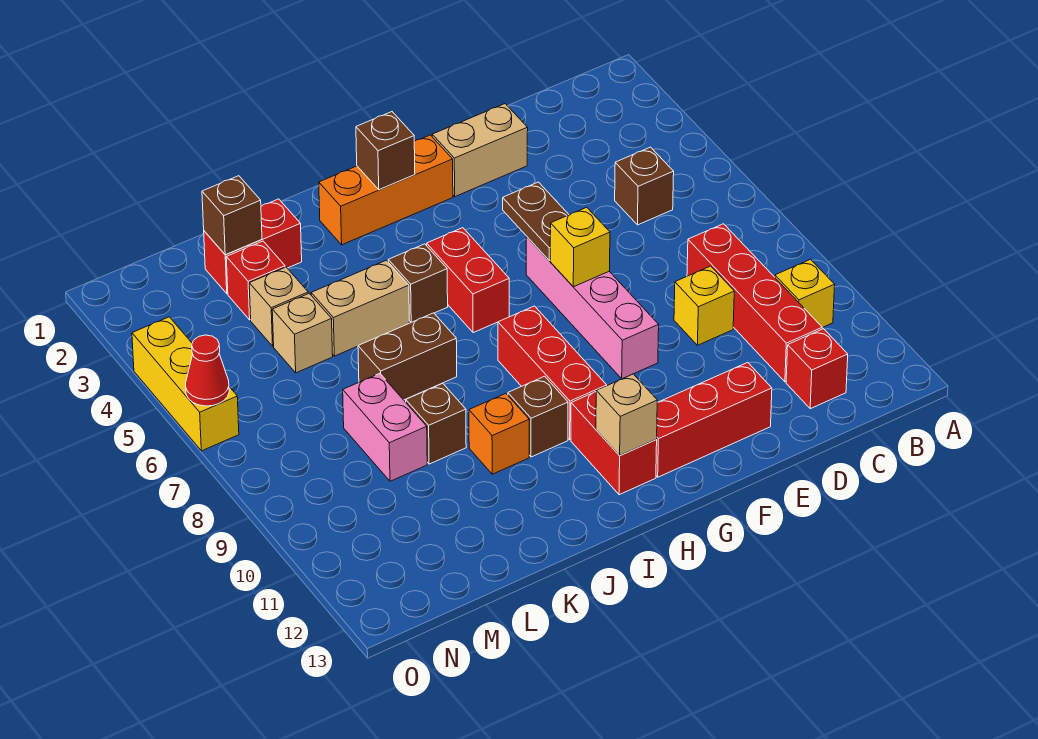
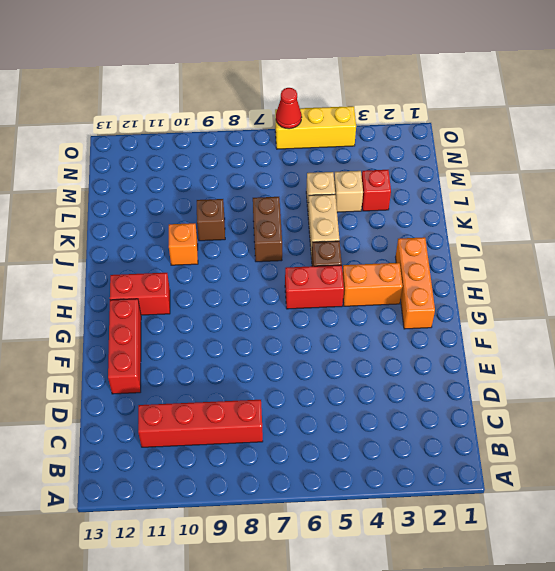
orange 1x2 brick [343,263,402,306] -> none
none -> yellow 1x1 brick [775,259,835,328]
none -> brown 1x1 brick [615,147,674,225]
none -> red 1x1 brick [786,329,848,409]
none -> yellow 1x1 brick [674,266,734,345]

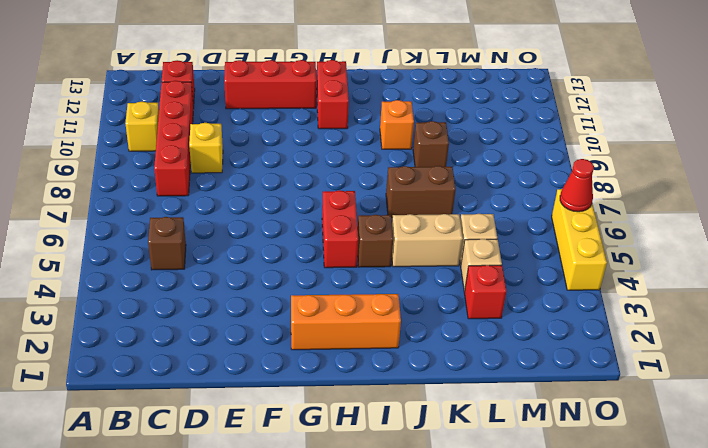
none -> tan 1x2 brick [432,104,528,197]
none -> pink 1x4 brick [526,237,659,379]
none -> red 1x3 brick [498,306,607,440]
none -> brown 1x1 brick [508,376,568,457]

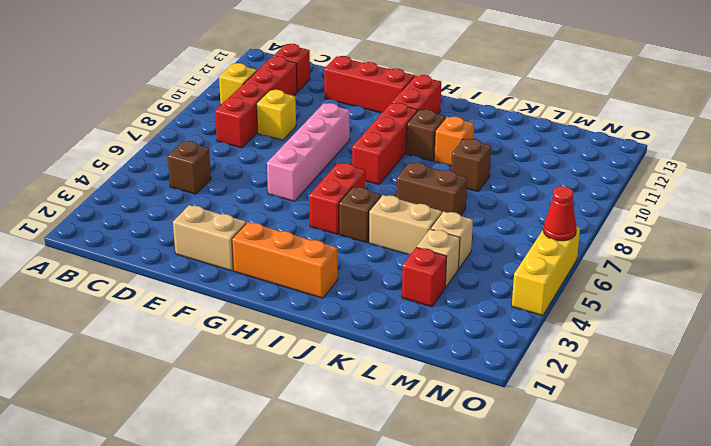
none -> red 1x2 brick [204,199,302,294]
none -> pink 1x2 brick [343,373,427,481]
none -> brown 1x2 plate [503,182,569,260]
none -> yellow 1x1 brick [550,207,610,287]

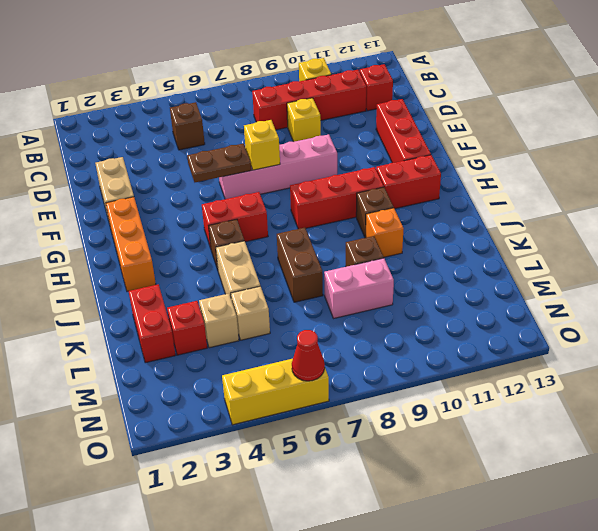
none -> brown 1x1 brick [356,112,415,190]
none -> tan 1x1 brick [596,374,657,456]
none -> brown 1x1 brick [202,176,262,255]

